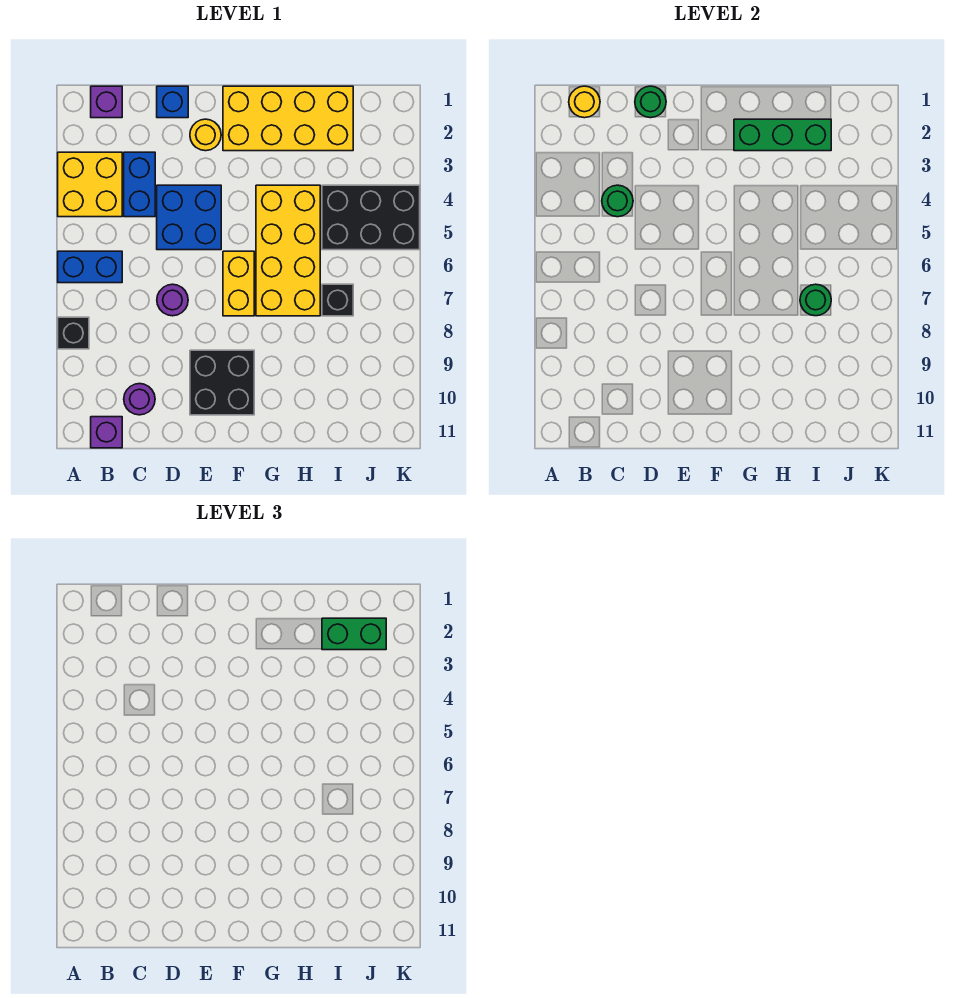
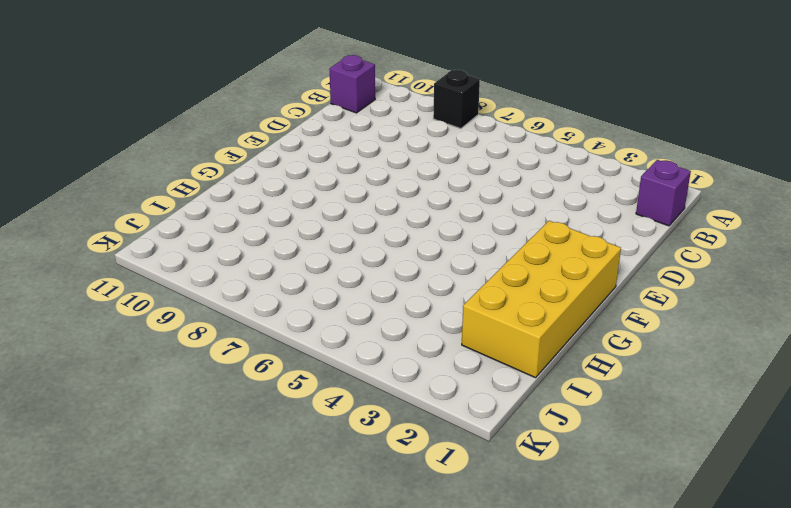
none -> yellow 2x2 brick [58,152,122,217]
none -> blue 1x2 brick [58,251,122,283]
none -> blue 1x2 brick [124,152,155,217]

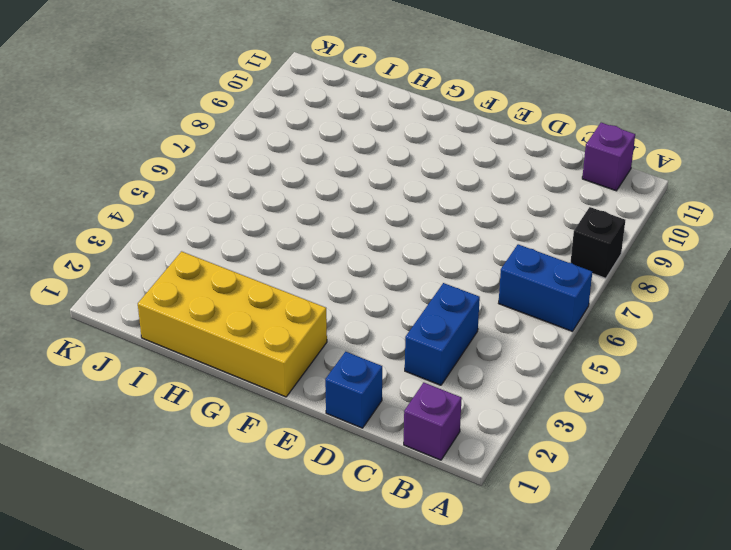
none -> yellow 2x2 brick [58,152,122,217]
none -> purple 1x1 round brick [124,384,155,415]
none -> blue 2x2 brick [157,185,221,250]

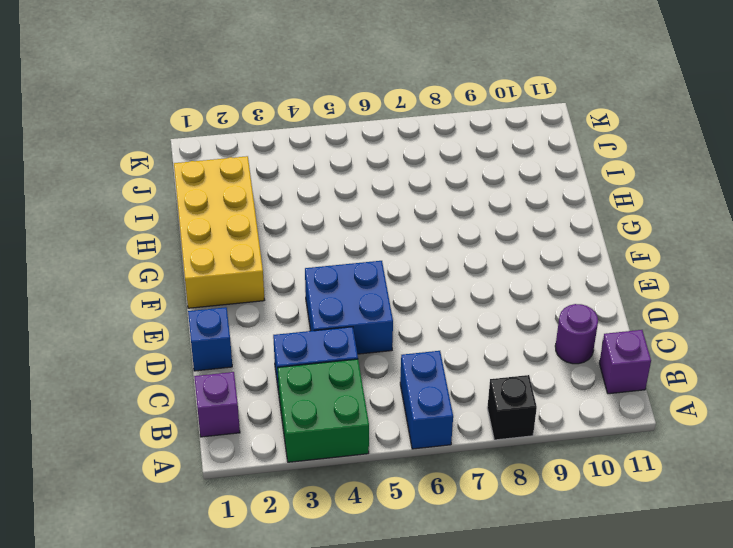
green 2x2 brick [278,359,369,462] -> yellow 2x2 brick [58,152,122,217]
none -> purple 1x1 round brick [157,284,188,316]
none -> yellow 1x1 round brick [190,119,221,151]
none -> black 2x2 brick [190,350,254,415]

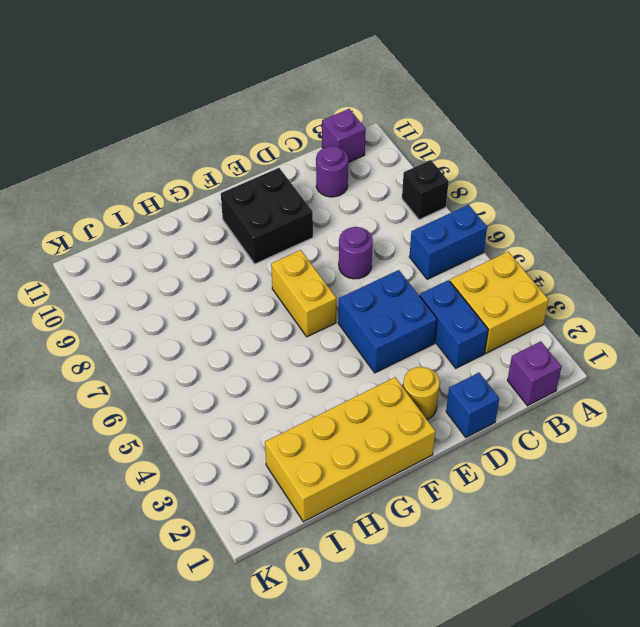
none -> yellow 2x4 brick [256,185,320,316]
none -> black 2x3 brick [322,185,420,250]
none -> black 1x1 brick [322,284,353,316]

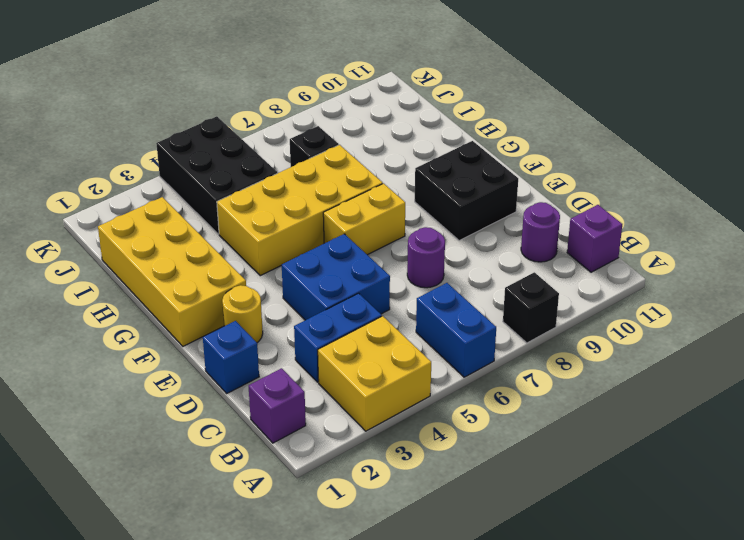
none -> yellow 1x1 round brick [569,86,600,118]
none -> green 1x1 round brick [602,185,633,217]
none -> green 1x1 round brick [635,86,666,118]

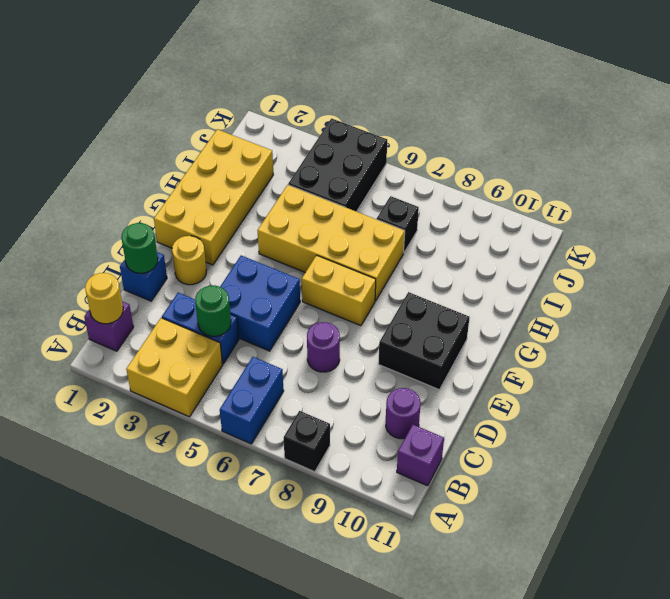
none -> green 1x3 brick [734,119,831,151]
none -> green 1x1 round brick [800,284,831,316]
none -> green 1x2 brick [322,618,386,650]

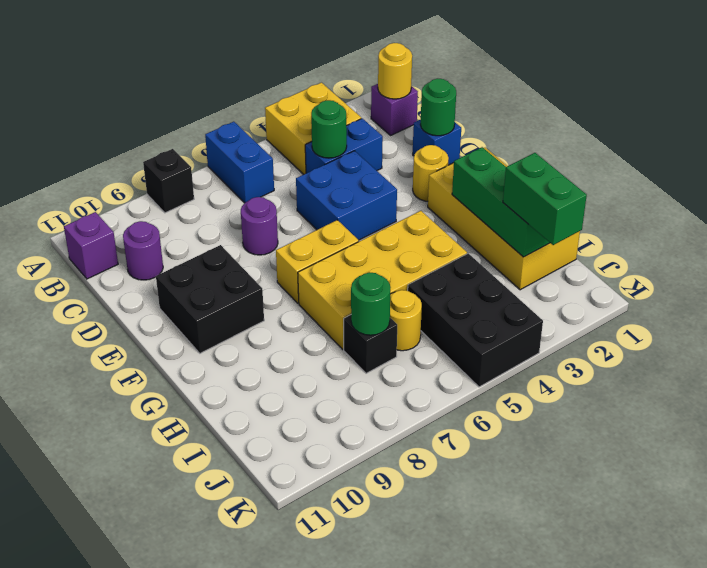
yellow 1x1 round brick [390,290,422,351] -> none

